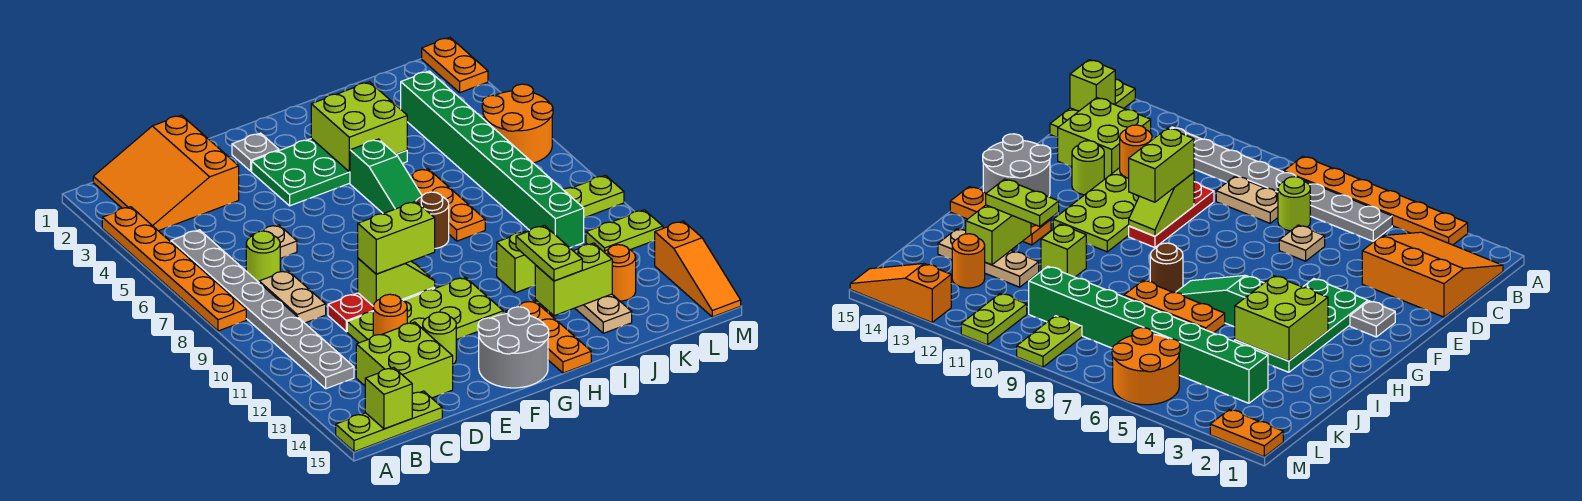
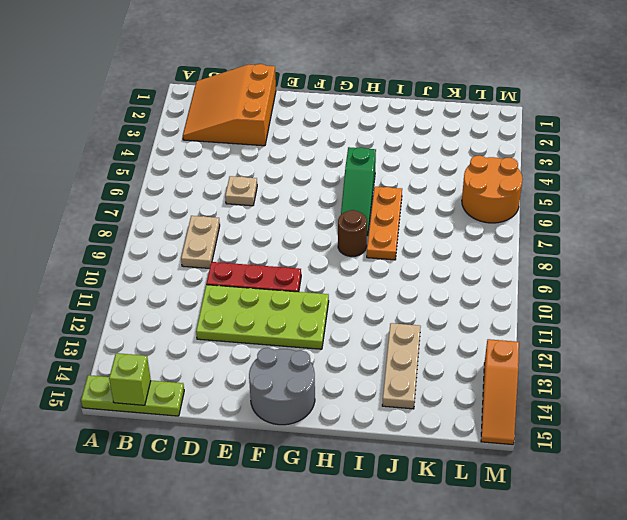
none -> orange 1x6 plate [102,207,246,331]
none -> grey 1x8 plate [171,230,354,389]
none -> lime 1x1 round brick [246,231,280,282]
none -> lime 2x2 brick [356,322,453,398]

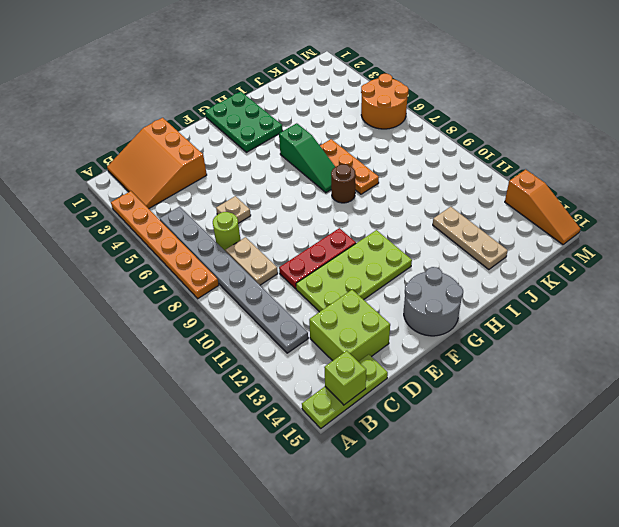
green 2x3 plate [205,92,283,152] -> green 2x4 plate [252,138,407,206]
none -> lime 1x1 round brick [423,312,456,364]
none -> grey 1x1 plate [232,133,279,171]
none -> orange 1x3 plate [506,301,591,373]
none -> lime 1x1 brick [497,232,535,293]

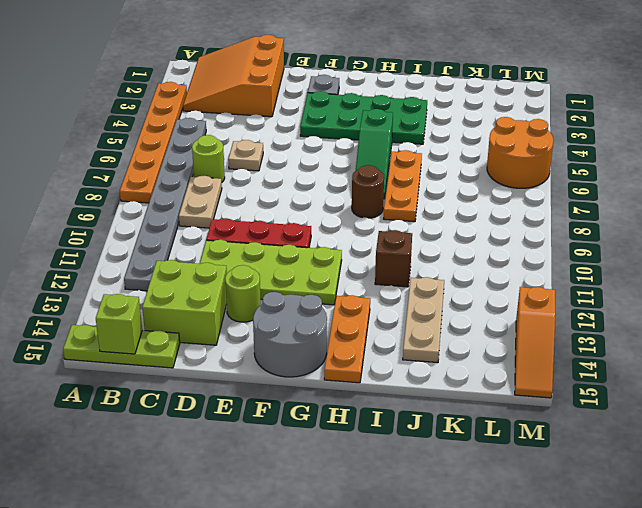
brown 1x1 brick [375,230,412,287] -> lime 1x1 brick [497,232,535,293]
none -> green 1x8 brick [401,71,584,248]
none -> orange 1x1 round brick [604,245,636,301]
none -> lime 1x2 plate [564,175,624,217]
none -> lime 1x2 plate [586,210,663,252]

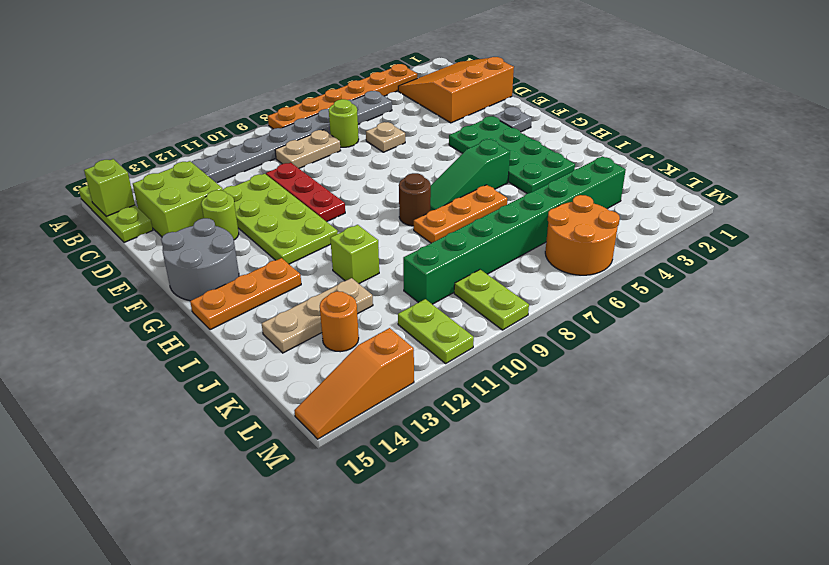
none -> orange 1x2 plate [422,37,488,93]
none -> orange 1x1 round brick [373,294,407,336]
none -> lime 1x2 slope [358,258,435,306]
none -> lime 2x2 brick [311,82,407,172]

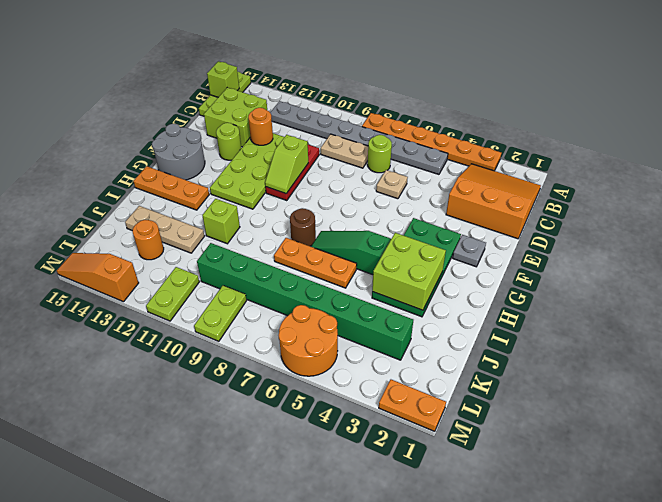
none -> lime 1x2 brick [535,243,612,316]
none -> lime 1x2 brick [358,202,435,274]
none -> lime 1x2 plate [516,225,582,281]

